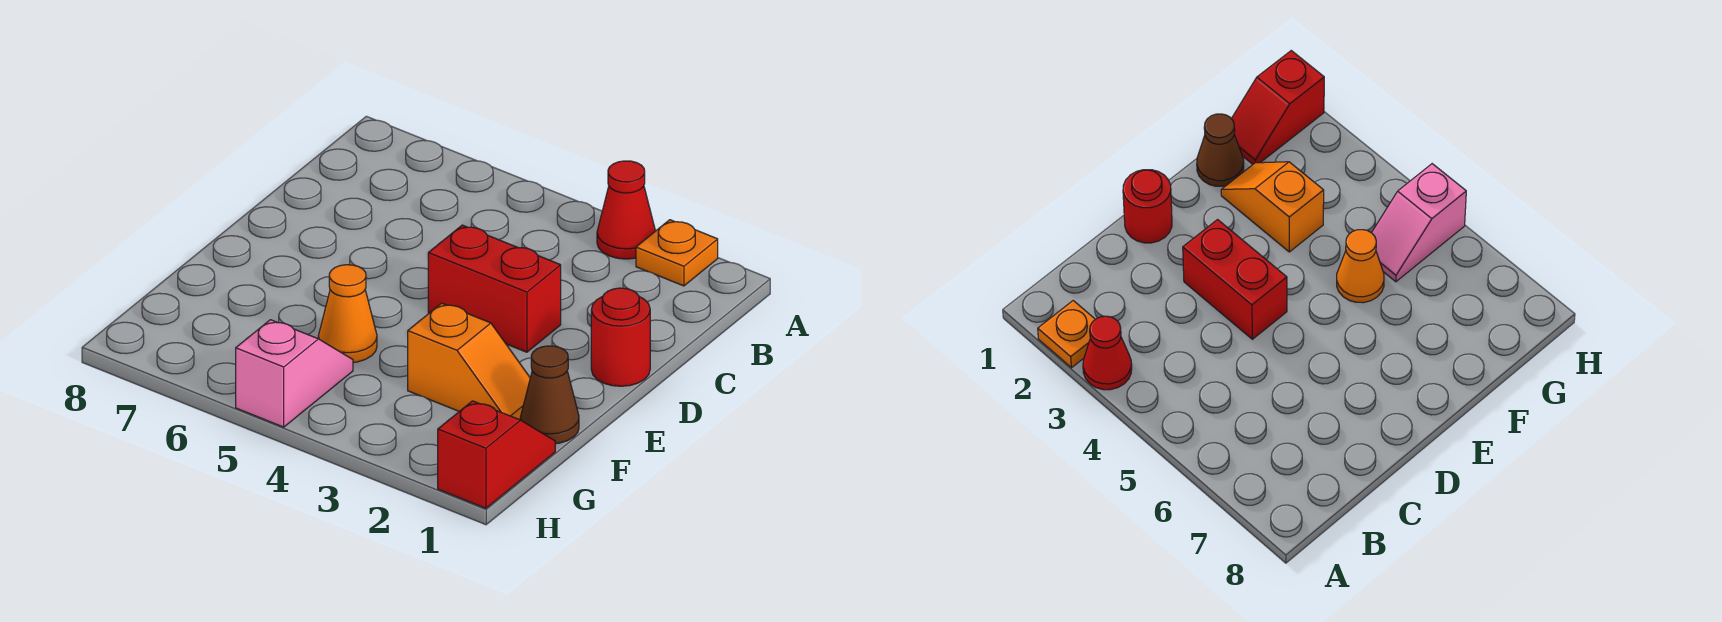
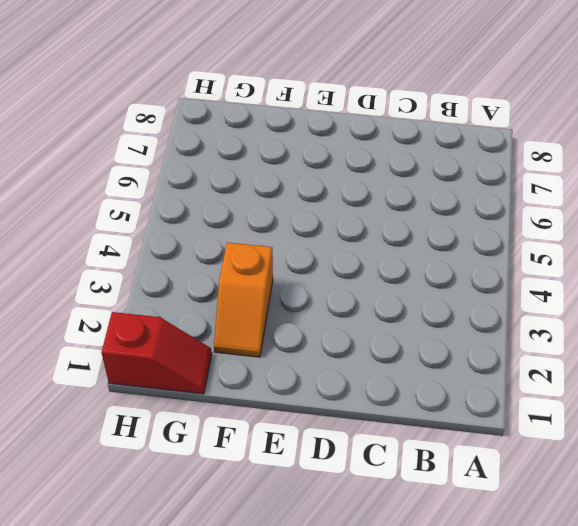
none -> orange 1x1 plate [636,220,718,286]
none -> red 1x1 cone [597,161,655,259]

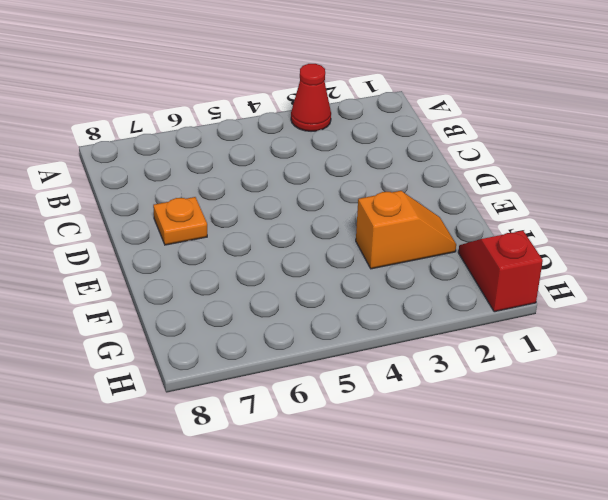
orange 1x1 plate [153,197,207,245] -> orange 1x1 plate moved to [636,220,718,286]
none -> red 1x1 round brick [591,288,650,386]
none -> red 1x2 brick [428,225,561,352]

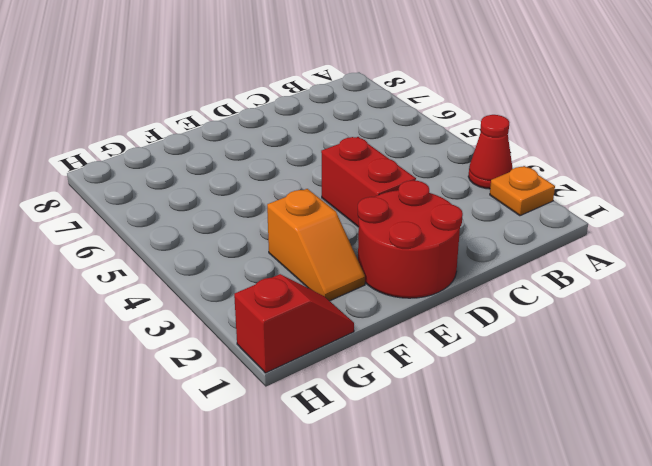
red 2x2 round brick [358,180,463,298] -> red 1x1 round brick [591,288,650,386]
none -> brown 1x1 cone [520,346,579,444]
none -> orange 1x1 cone [318,265,377,362]

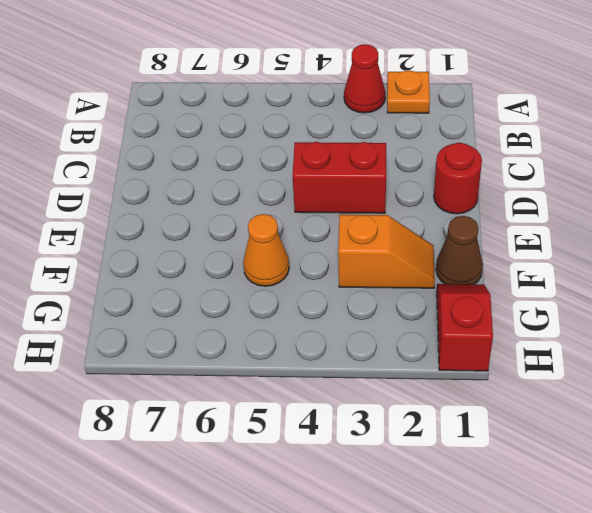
none -> pink 1x2 slope [236,320,353,427]

